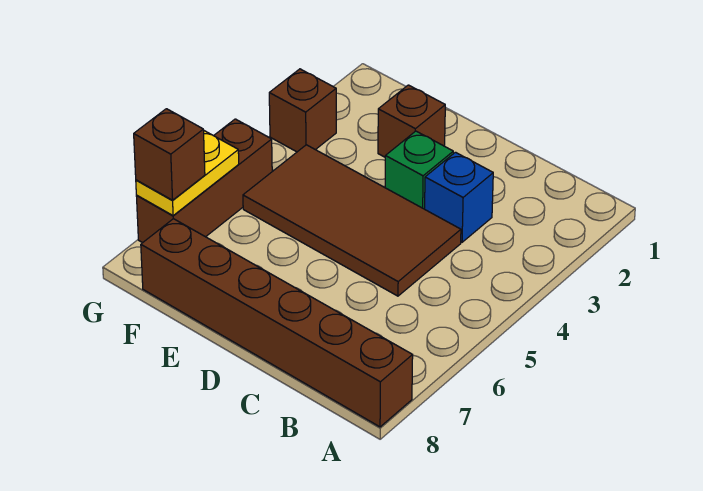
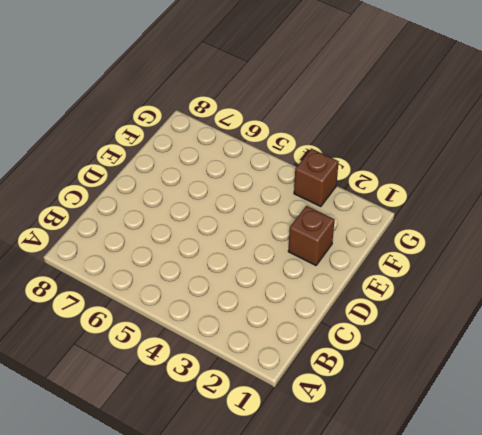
none -> brown 1x6 brick [141,219,413,427]
none -> blue 1x1 brick [425,152,493,242]

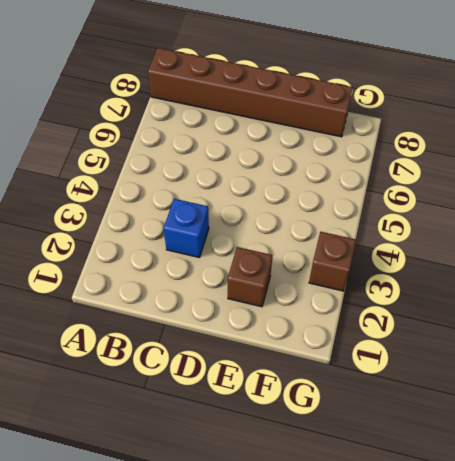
none -> brown 2x4 tile [243,145,461,296]
none -> green 1x1 brick [385,131,453,209]

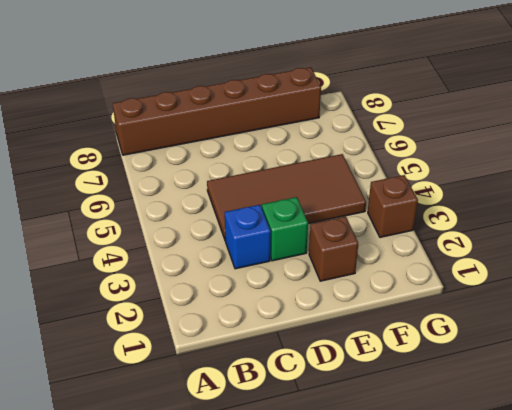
none -> brown 1x3 brick [136,119,272,243]
none -> yellow 1x2 plate [136,131,239,216]

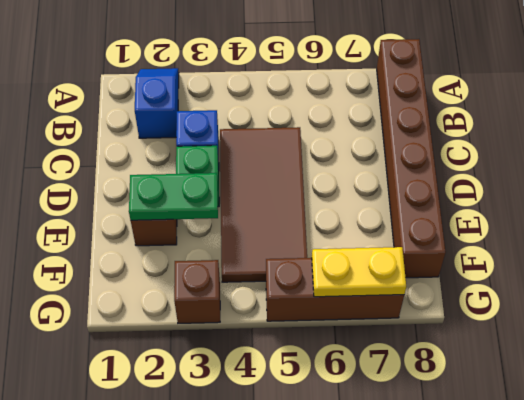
blue 1x2 slope [135,68,179,138] -> none
green 1x2 plate [129,173,218,220] -> none
none -> brown 1x1 brick [134,109,205,200]

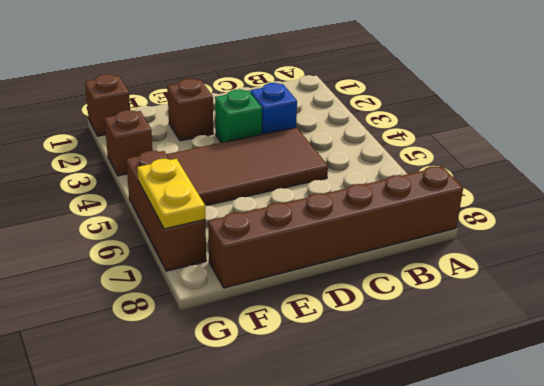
brown 1x1 brick [85,74,130,136] -> brown 1x1 brick moved to [134,109,205,200]

